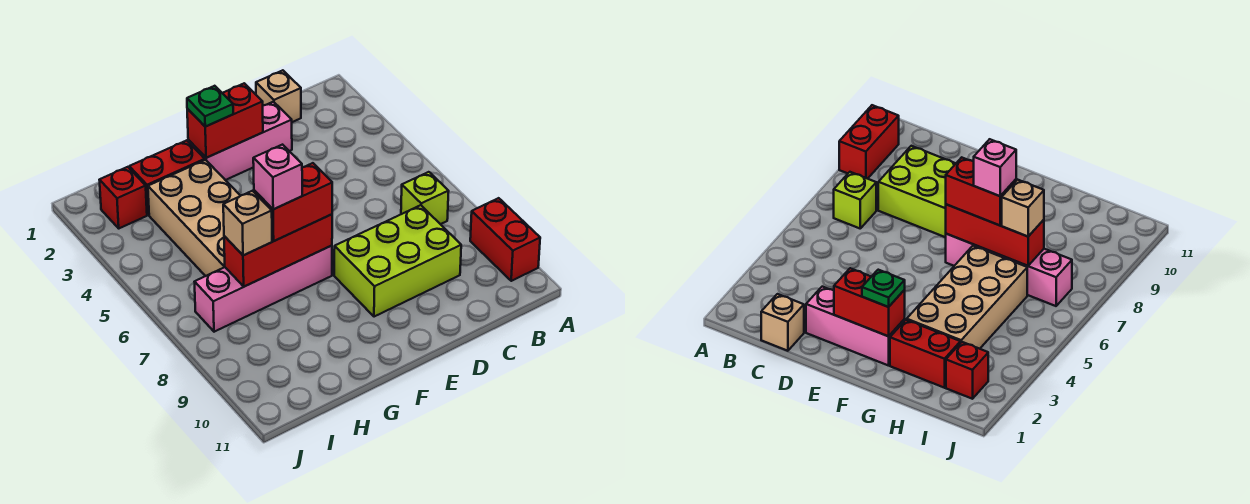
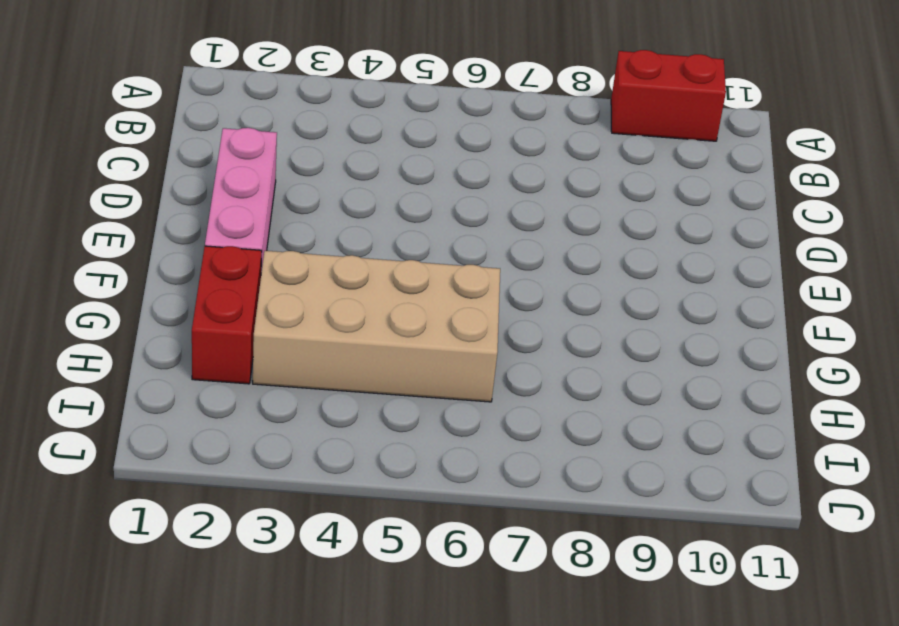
none -> lime 1x1 brick [401,172,449,224]
none -> tan 1x1 brick [256,70,301,122]
none -> lime 2x3 brick [334,205,461,317]

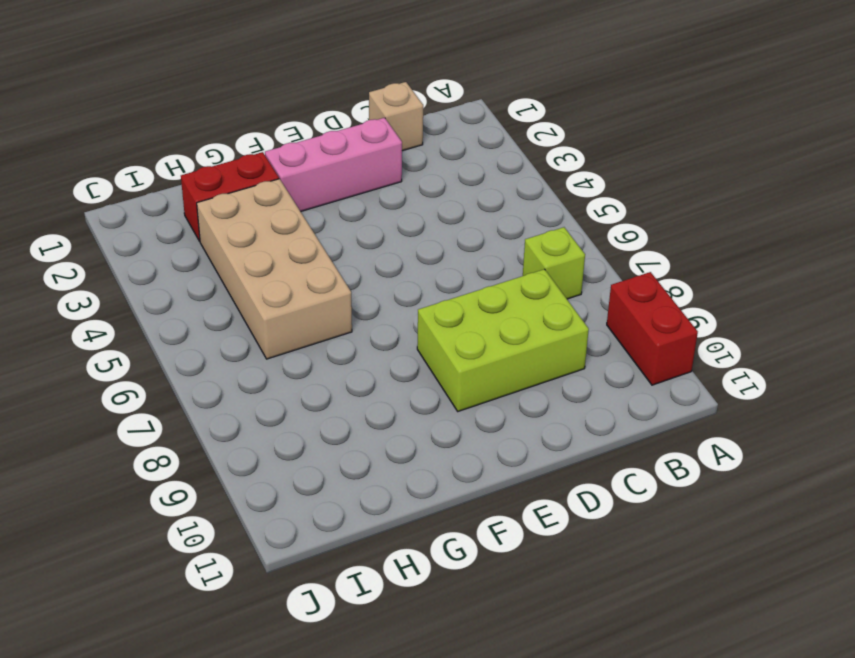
none -> pink 1x4 brick [195,246,332,332]
none -> red 1x1 brick [100,167,147,228]
none -> red 1x2 brick [187,83,263,158]

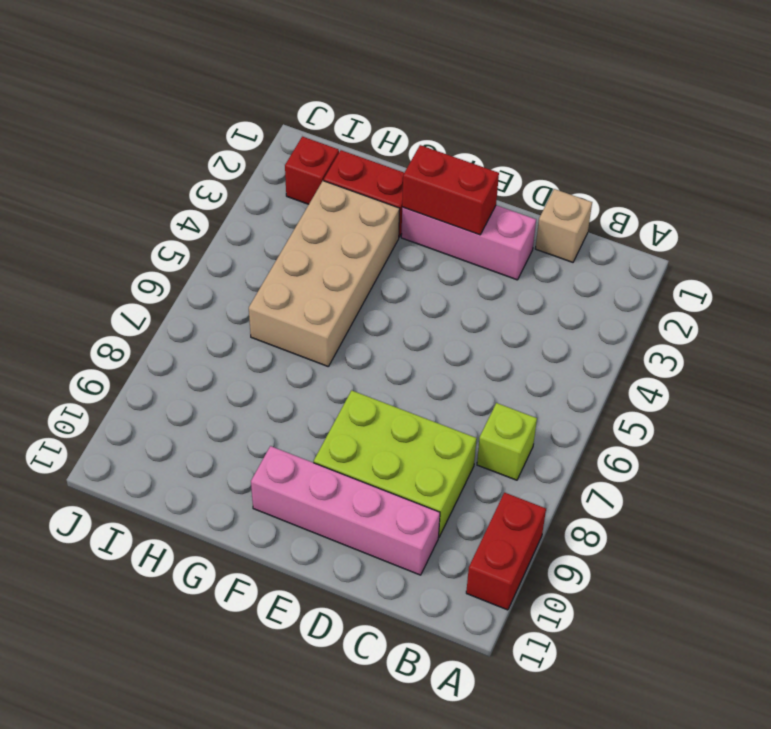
pink 1x4 brick [251,446,440,575] -> pink 1x4 brick moved to [195,246,332,332]
none -> red 1x3 brick [224,214,332,287]
none -> green 1x1 plate [187,86,233,127]
none -> red 1x2 brick [254,163,332,241]

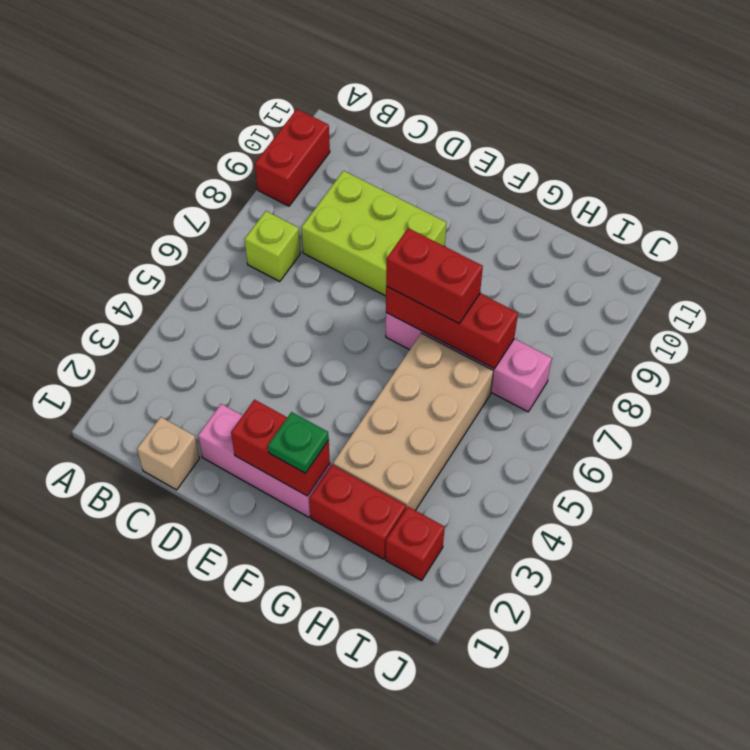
none -> tan 1x1 brick [223,191,272,255]
none -> pink 1x1 brick [253,145,302,209]

